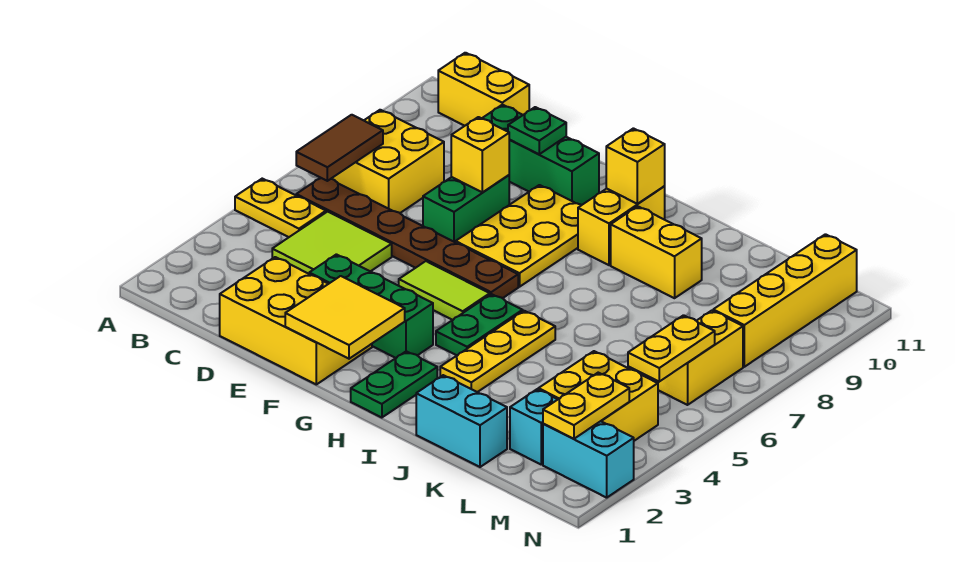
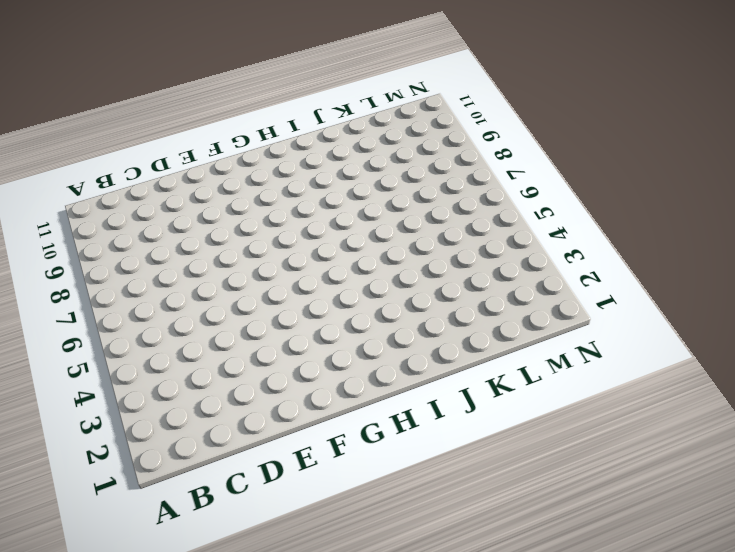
none -> yellow 1x2 plate [235,179,326,237]
none -> brown 1x6 plate [296,178,518,298]
none -> yellow 2x2 brick [331,110,444,213]

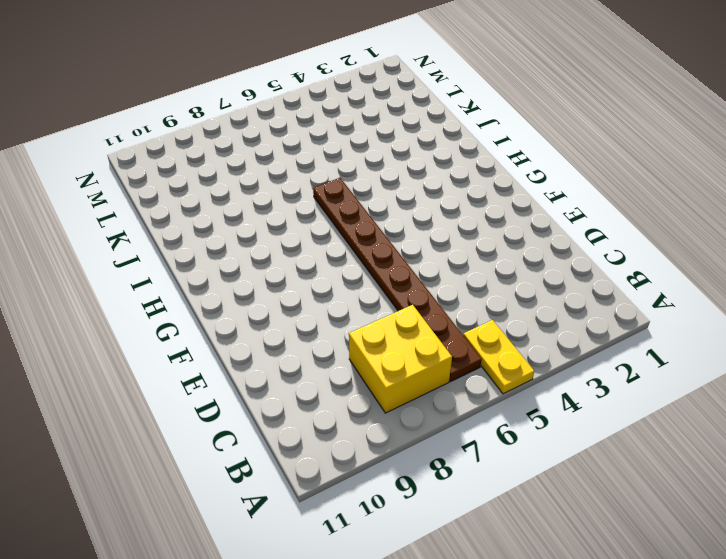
brown 1x8 plate [313,178,482,381] -> brown 1x6 plate [296,178,518,298]
none -> yellow 1x2 brick [438,53,529,126]
none -> lime 2x2 tile [272,212,392,274]
none -> yellow 2x3 brick [220,257,372,384]

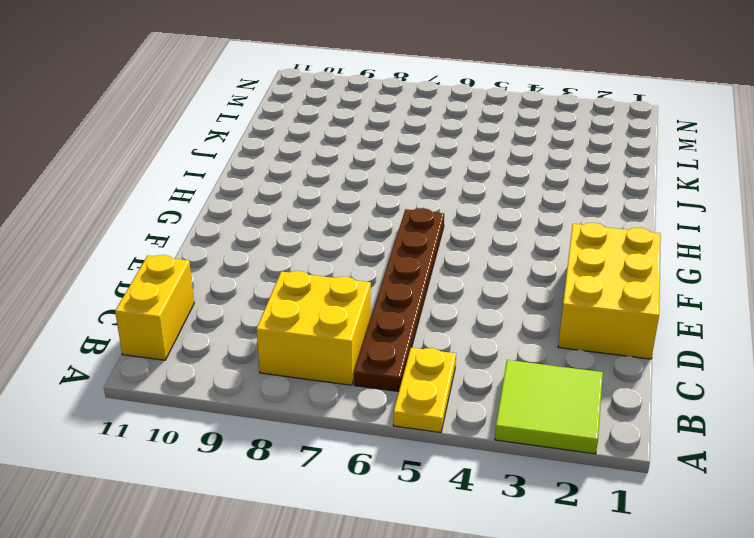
lime 2x2 tile [495,360,603,454] -> lime 2x2 tile moved to [272,212,392,274]
none -> green 1x3 brick [482,105,599,205]
none -> green 1x3 brick [309,254,433,358]
none -> green 1x2 brick [423,175,509,242]

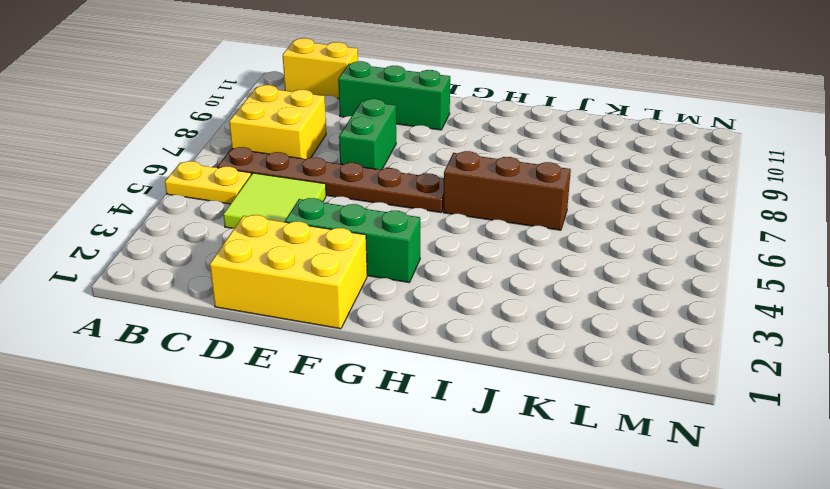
brown 1x3 brick [443,151,571,230] -> none
none -> lime 1x2 tile [399,261,490,320]
none -> yellow 2x3 plate [456,185,581,287]
none -> green 1x2 plate [351,351,437,418]

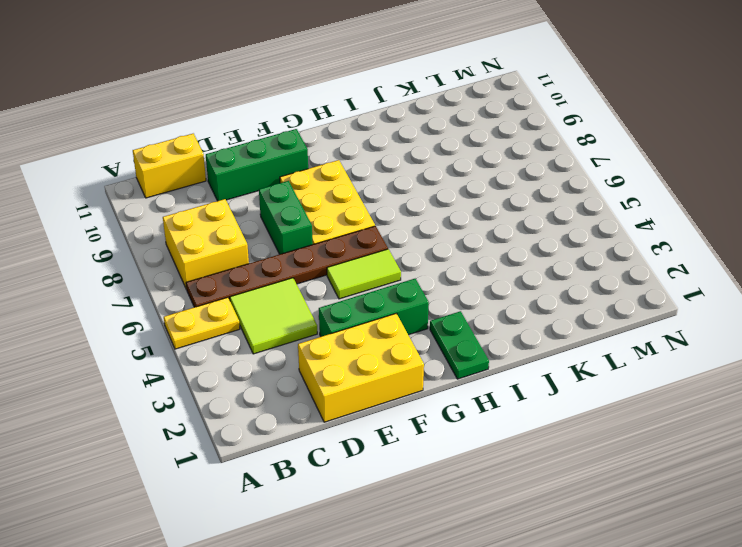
none -> green 1x2 plate [436,294,523,355]
none -> yellow 1x2 brick [578,187,665,265]
none -> yellow 1x3 plate [440,311,555,392]

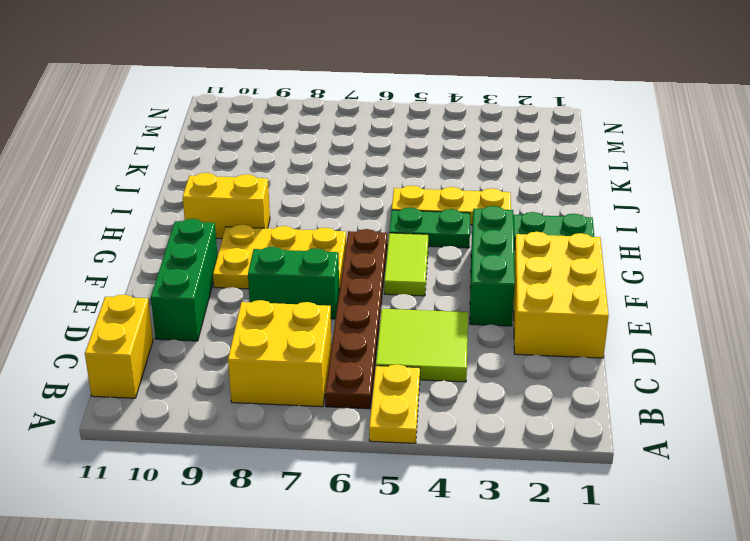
none -> yellow 1x2 brick [611,206,702,298]
none -> cyan 1x2 brick [416,375,507,467]
none -> cyan 1x1 brick [510,389,558,464]

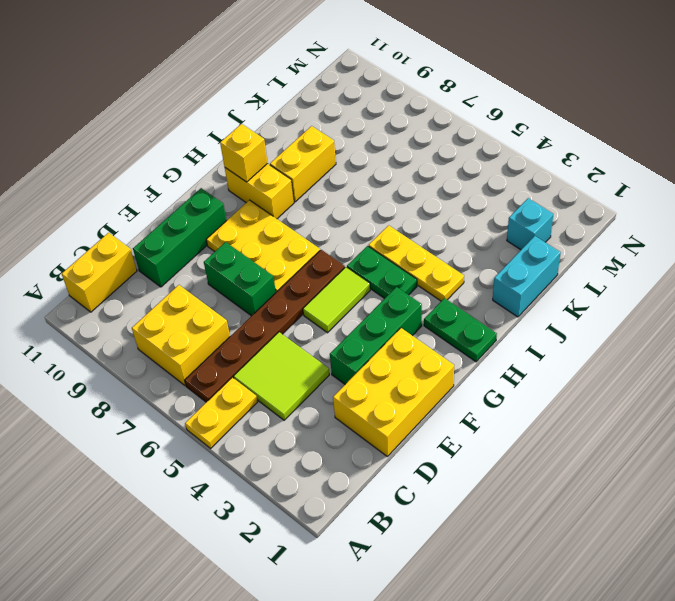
none -> yellow 2x2 brick [538,351,658,441]
none -> cyan 1x2 brick [543,421,634,498]
none -> yellow 1x2 brick [656,311,743,405]

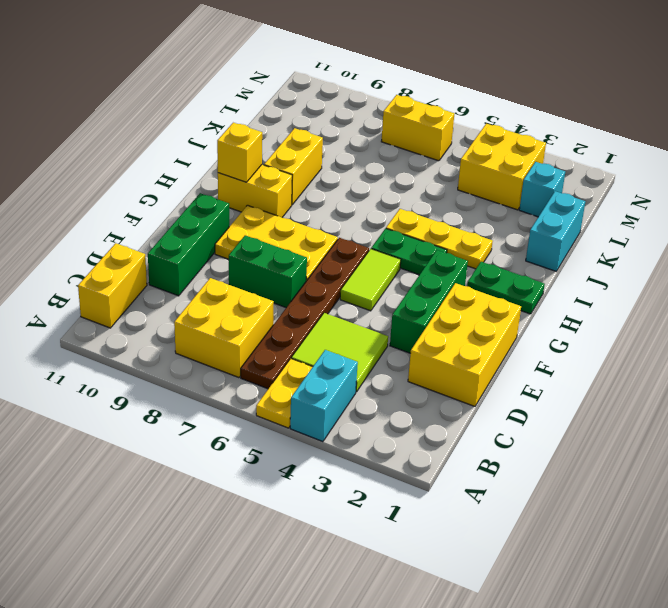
cyan 1x2 brick [290,350,358,442] -> cyan 1x2 brick moved to [543,421,634,498]
none -> yellow 1x4 brick [713,234,857,367]
none -> brown 1x2 tile [296,115,383,181]
none -> yellow 1x1 brick [451,117,509,192]

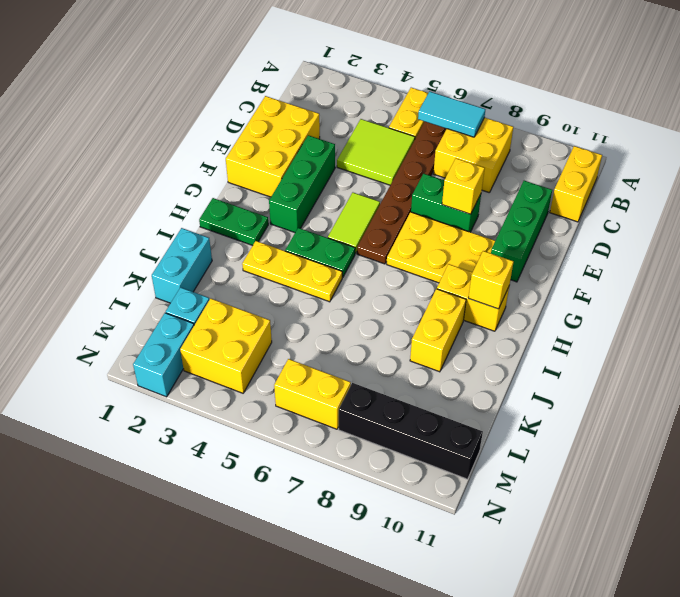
cyan 1x2 tile [418,91,485,137] -> brown 1x2 tile [296,115,383,181]
black 1x4 brick [339,383,483,479] -> yellow 1x4 brick [713,234,857,367]
none -> green 1x1 plate [508,107,566,154]
none -> yellow 2x2 tile [285,276,405,359]
none -> yellow 1x2 plate [543,373,629,439]

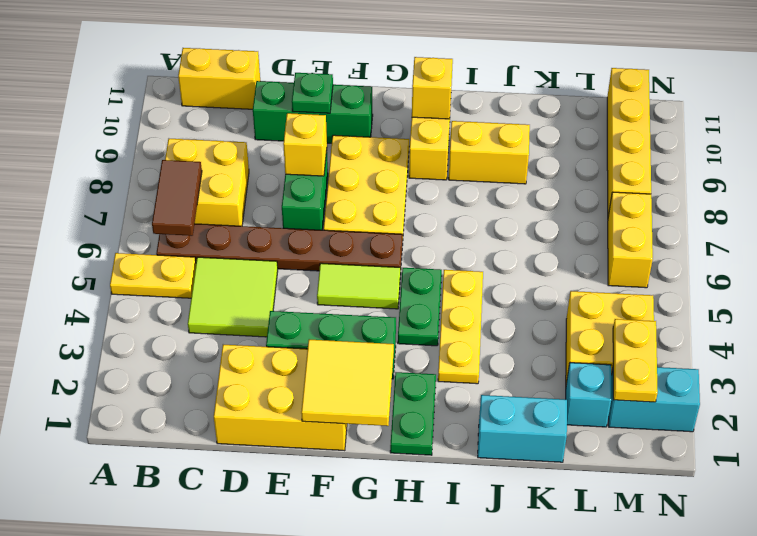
none -> yellow 1x2 plate [628,315,715,382]

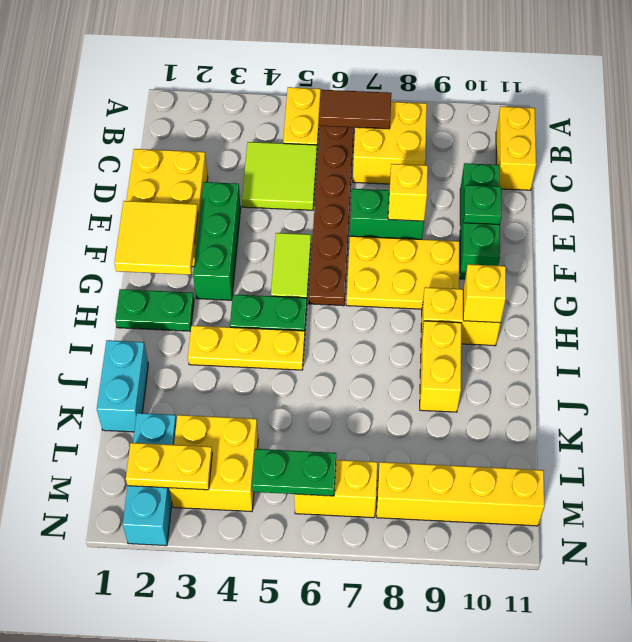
green 1x2 plate [252,449,336,496] -> yellow 1x2 plate [628,315,715,382]

